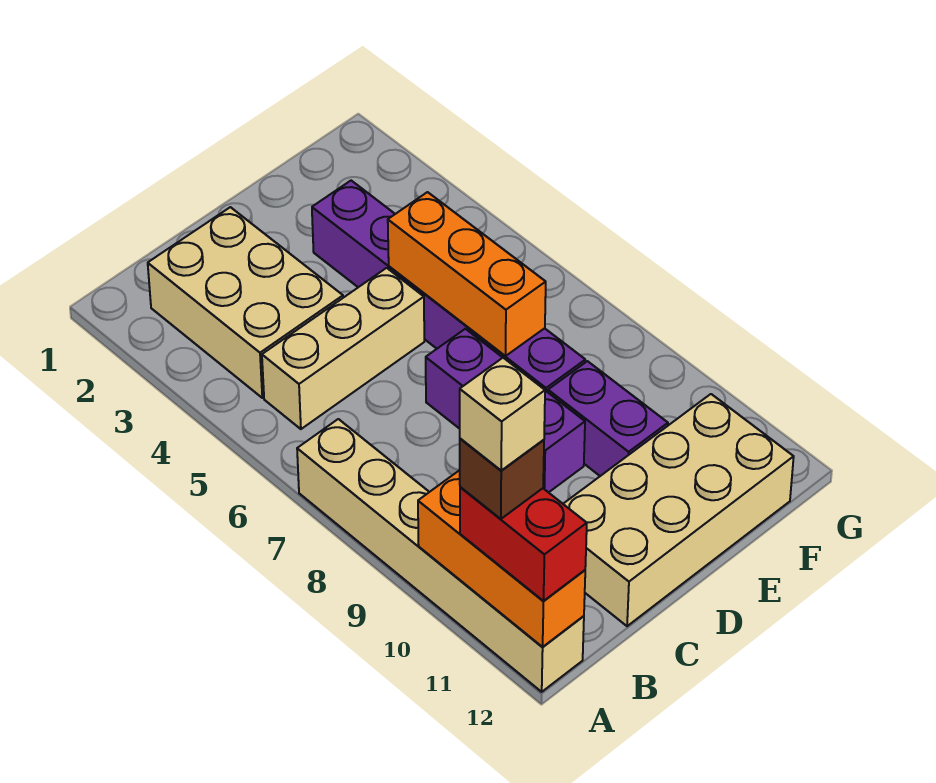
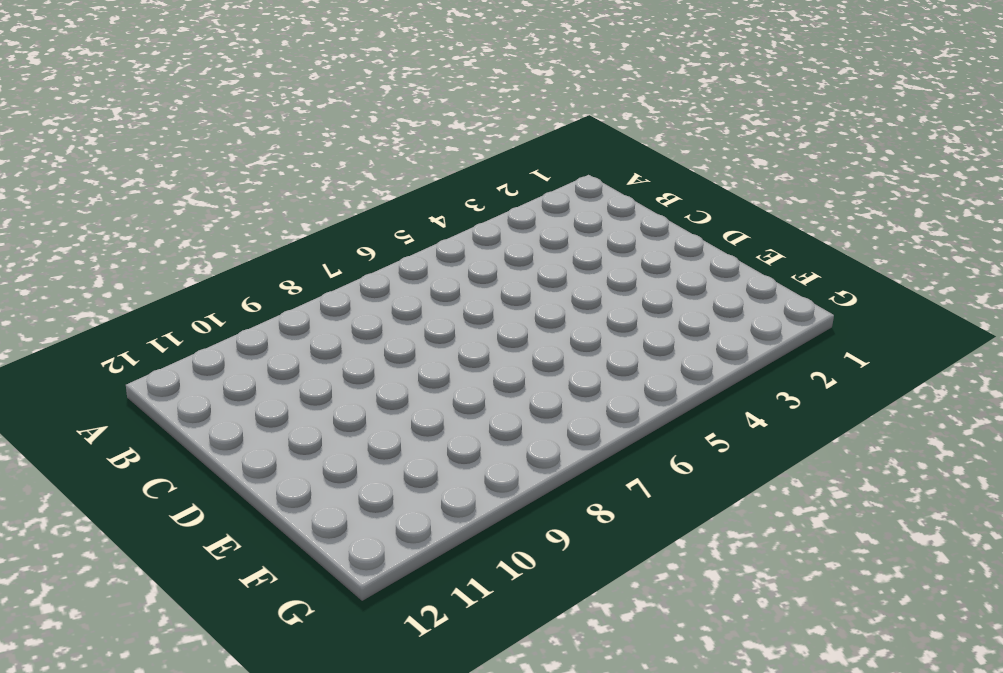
none -> tan 1x6 brick [297,419,584,692]
none -> tan 2x3 brick [148,207,343,398]
none -> tan 1x3 brick [262,268,424,429]

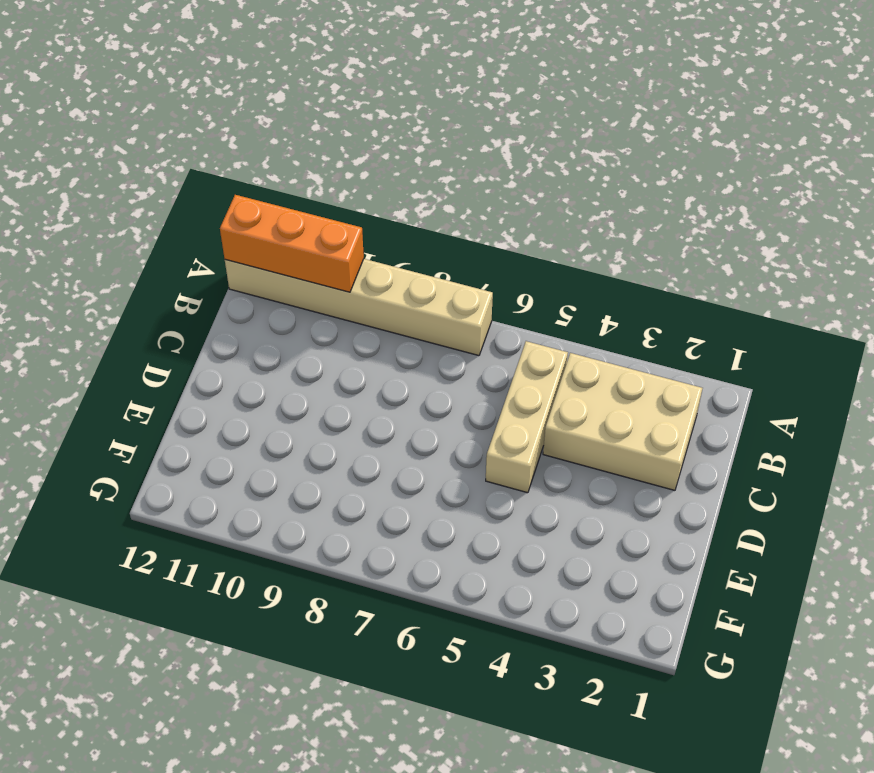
none -> tan 2x4 brick [564,394,794,626]
none -> purple 1x3 brick [426,329,585,493]
none -> purple 1x6 brick [312,181,585,392]

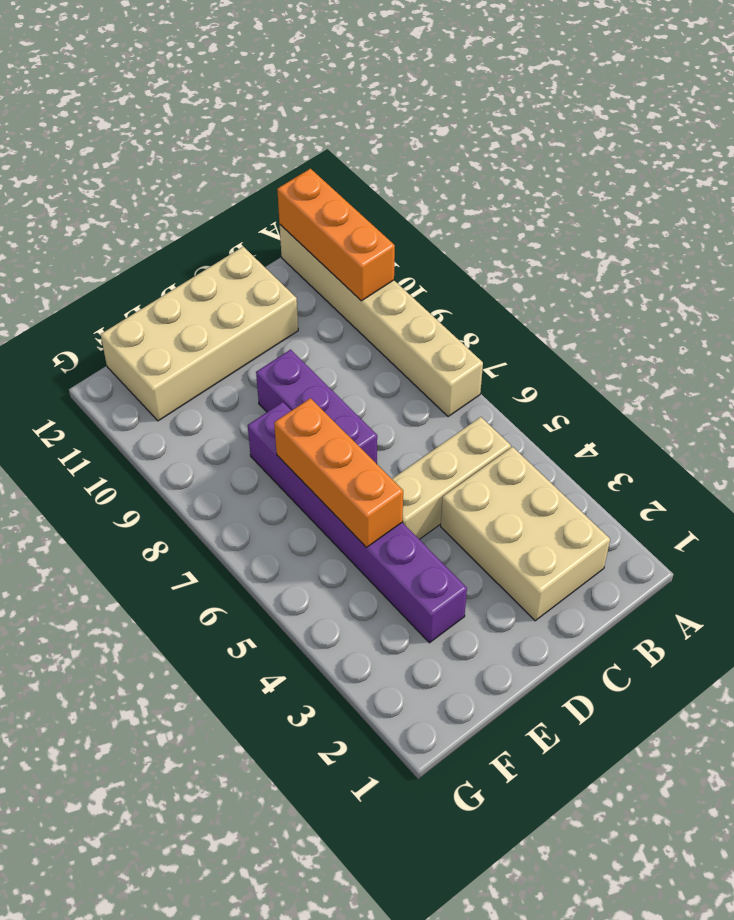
none -> purple 1x2 brick [548,361,668,476]
none -> red 1x2 brick [460,487,587,601]
none -> brown 1x1 brick [460,439,544,519]

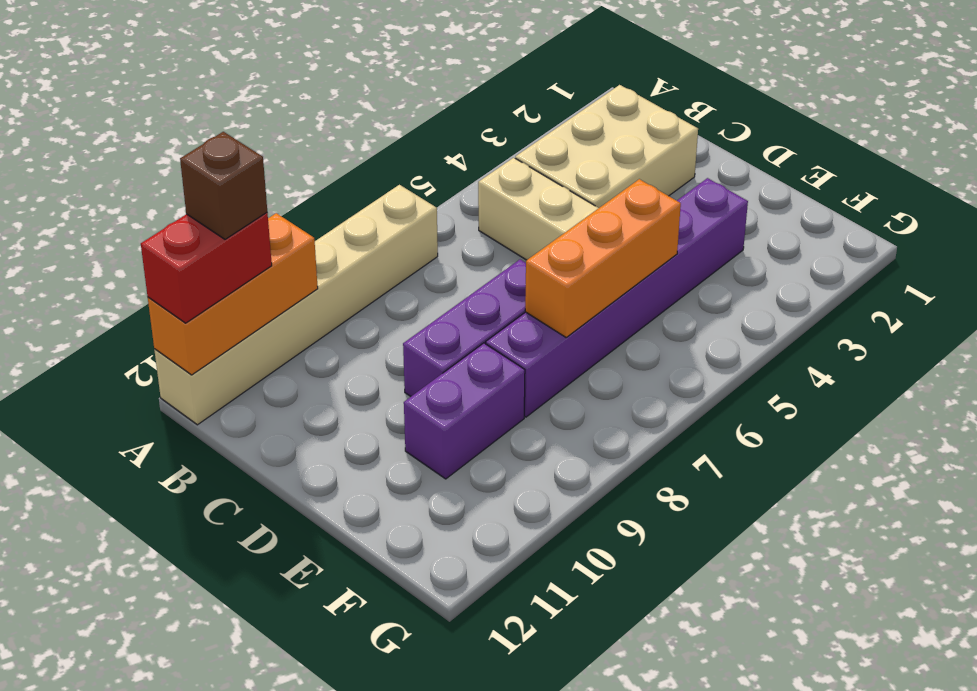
none -> tan 2x4 brick [564,394,794,626]
none -> tan 1x1 brick [460,358,545,470]

